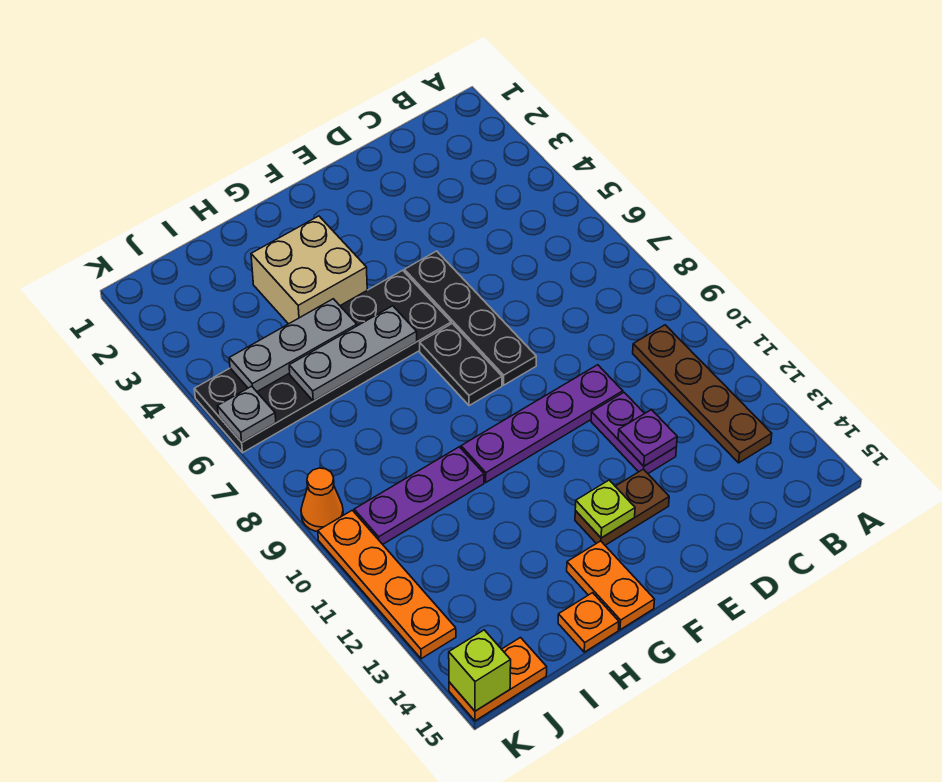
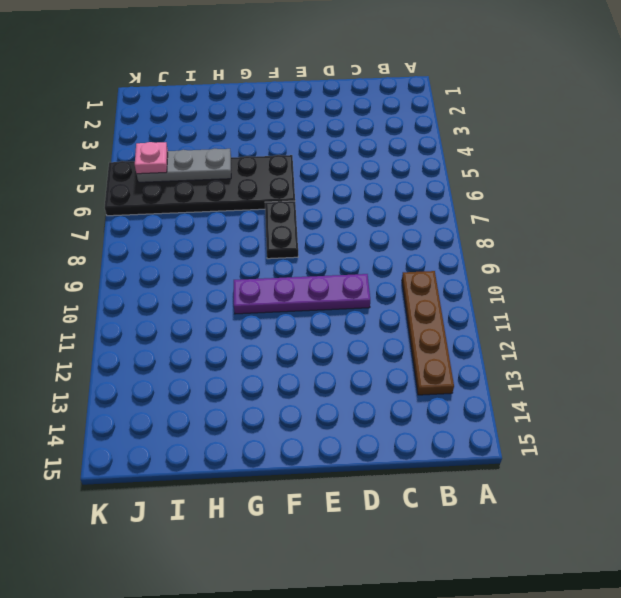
pink 1x1 plate [135,142,168,174] -> none
none -> purple 1x2 plate [591,393,676,473]
none -> black 1x4 plate [404,251,536,385]
none -> brown 1x2 plate [575,469,669,545]

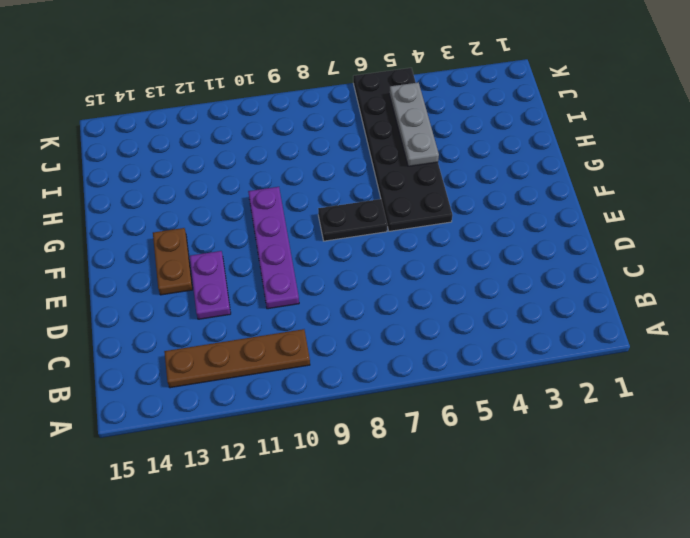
purple 1x2 plate [190,251,231,319] -> purple 1x2 plate turned to [591,393,676,473]
none -> black 1x4 plate [404,251,536,385]
none -> tan 2x2 brick [251,216,367,324]
none -> orange 1x2 plate [567,541,655,630]

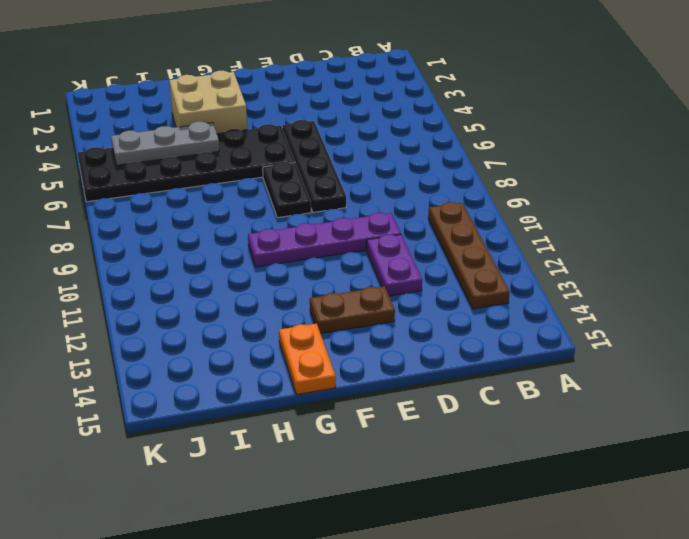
none -> purple 1x3 plate [354,447,484,544]
none -> orange 1x1 plate [558,593,619,652]
none -> orange 1x2 plate [449,638,547,721]

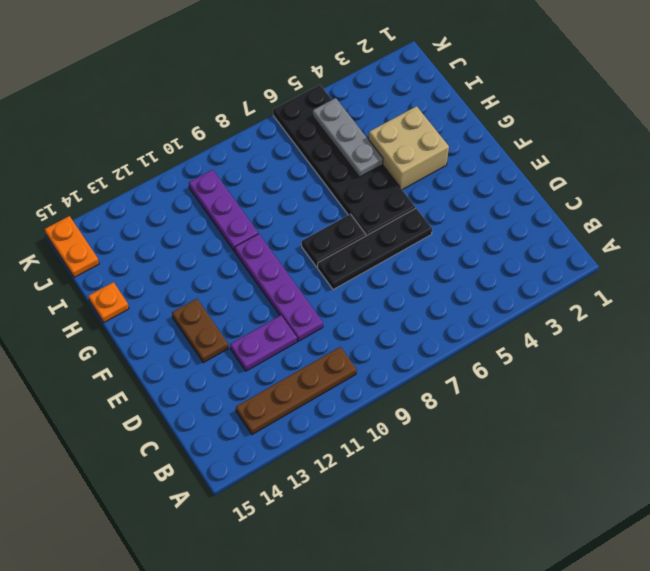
none -> orange 1x2 plate [567,541,655,630]
none -> orange 1x1 cone [301,468,343,532]
none -> orange 1x4 plate [318,510,456,659]

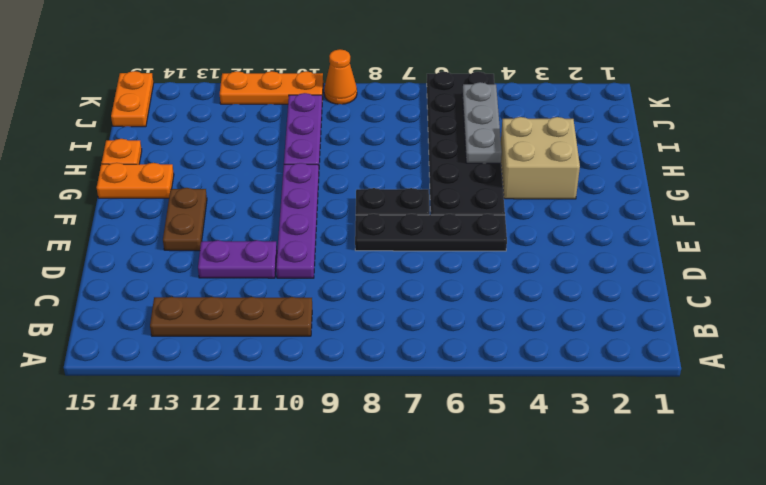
orange 1x3 plate [220,71,323,104] -> orange 1x4 plate [318,510,456,659]
none -> purple 1x1 plate [618,410,677,466]
none -> lime 1x1 plate [575,480,635,538]
none -> grey 1x3 plate [289,306,417,401]

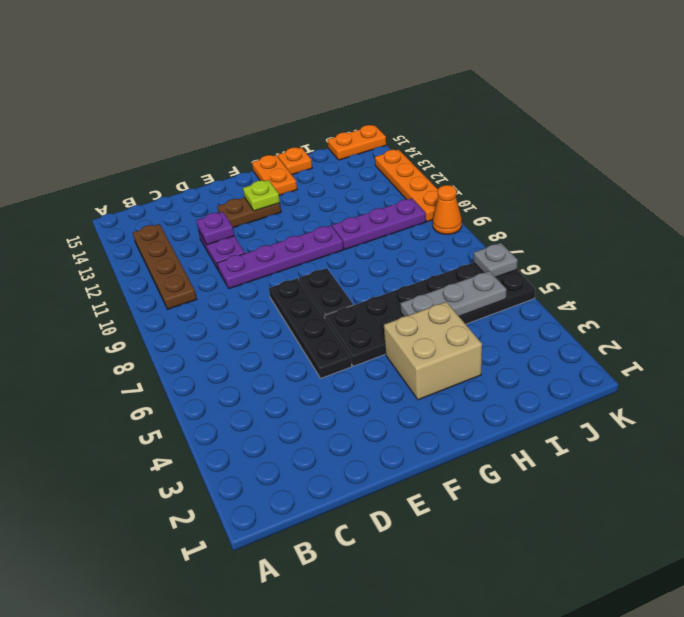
none -> grey 1x3 plate [289,306,417,401]
none -> lime 1x1 brick [449,630,511,711]

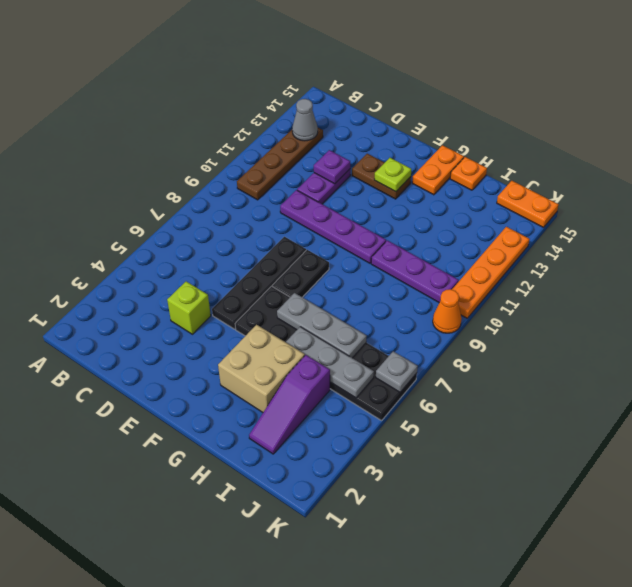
grey 1x1 cone [292,99,318,141] -> none
lime 1x1 brick [167,281,211,334] -> lime 1x1 brick moved to [449,630,511,711]
purple 1x3 slope [249,355,330,454] -> none

